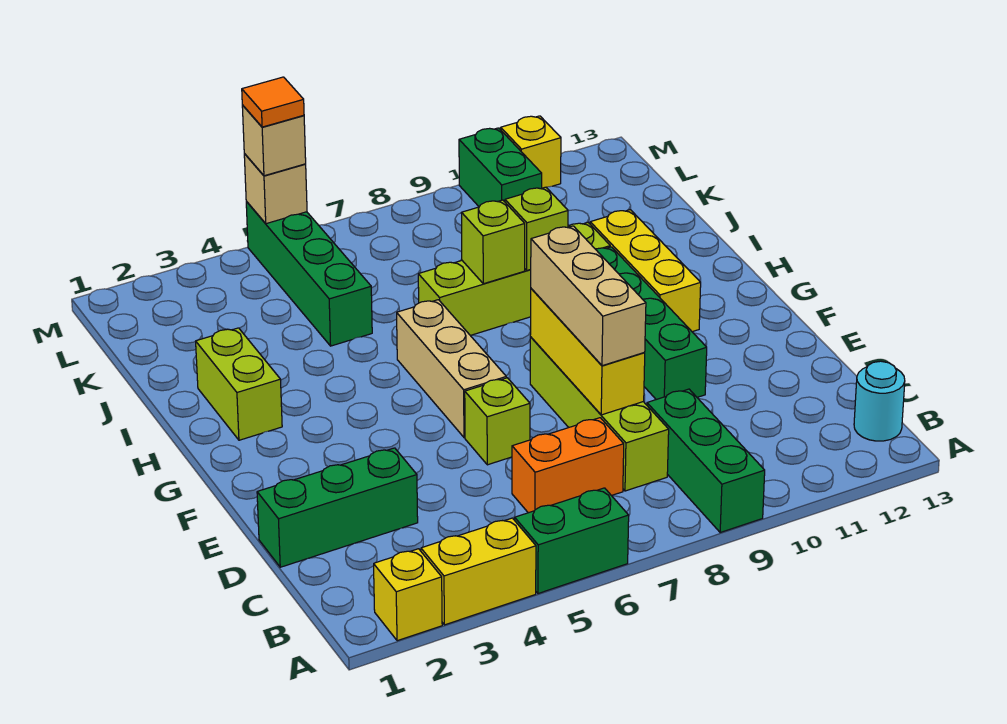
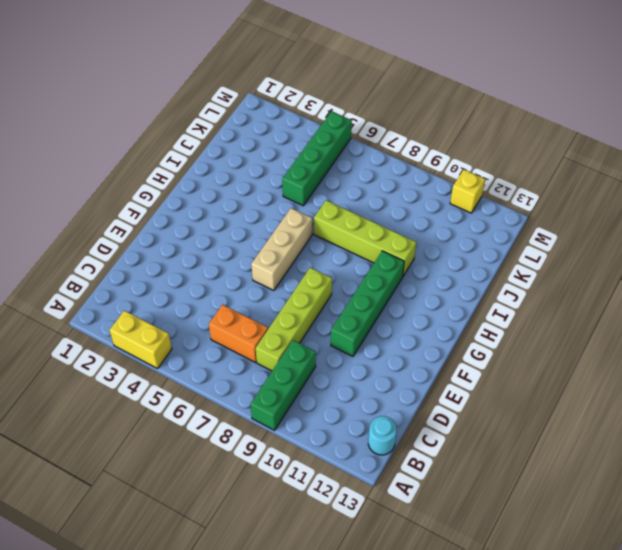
none -> yellow 1x1 brick [374,549,442,641]
none -> green 1x2 brick [515,488,629,594]
none -> green 1x3 brick [257,448,418,567]

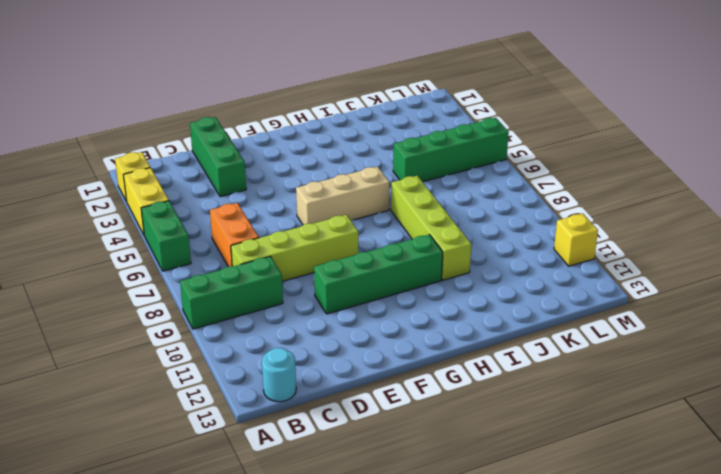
none -> lime 1x1 brick [465,378,530,465]
none -> yellow 1x3 brick [590,210,701,332]
none -> lime 1x2 brick [196,328,282,440]

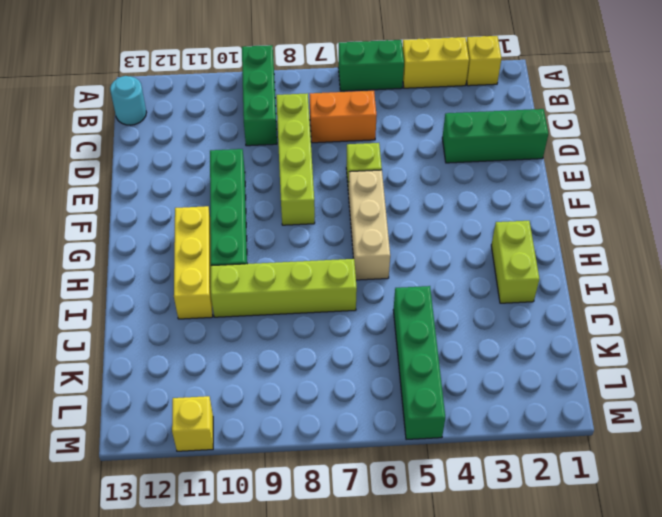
none -> green 1x2 brick [459,128,542,207]
none -> yellow 1x3 brick [530,289,645,415]
none -> lime 1x1 brick [461,200,525,284]

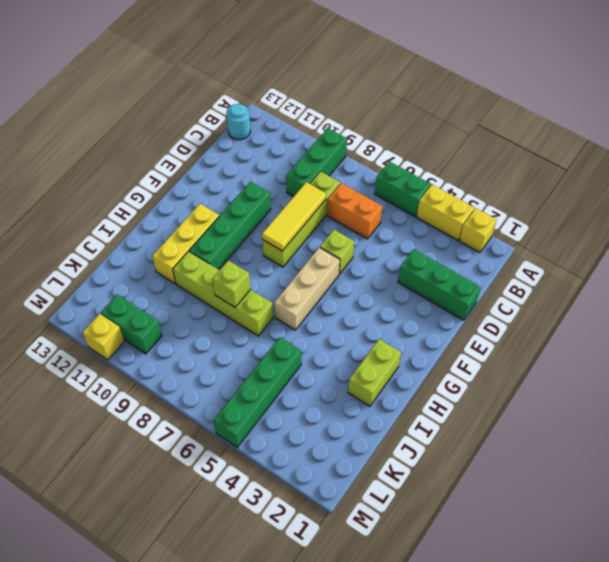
yellow 1x3 tile [262,182,326,251] -> yellow 1x3 brick [530,289,645,415]
green 1x2 brick [101,294,162,354] -> green 1x2 brick turned to [459,128,542,207]
none -> lime 1x1 brick [505,187,568,270]
none -> tan 1x1 brick [244,154,307,224]
none -> tan 1x3 brick [531,226,646,366]

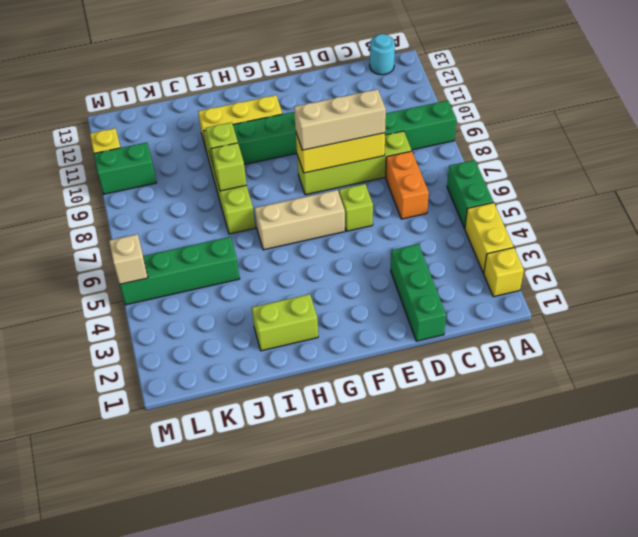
none -> tan 1x1 brick [242,105,306,176]
none -> orange 1x1 tile [242,77,304,127]

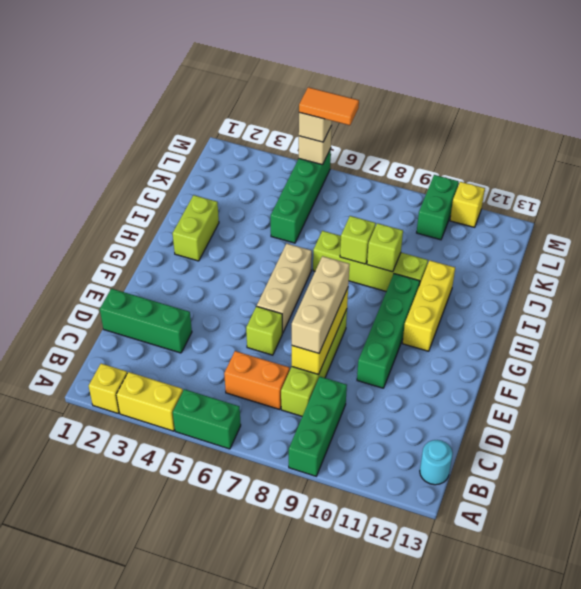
orange 1x2 tile [299,87,359,125] -> orange 1x1 tile [242,77,304,127]

